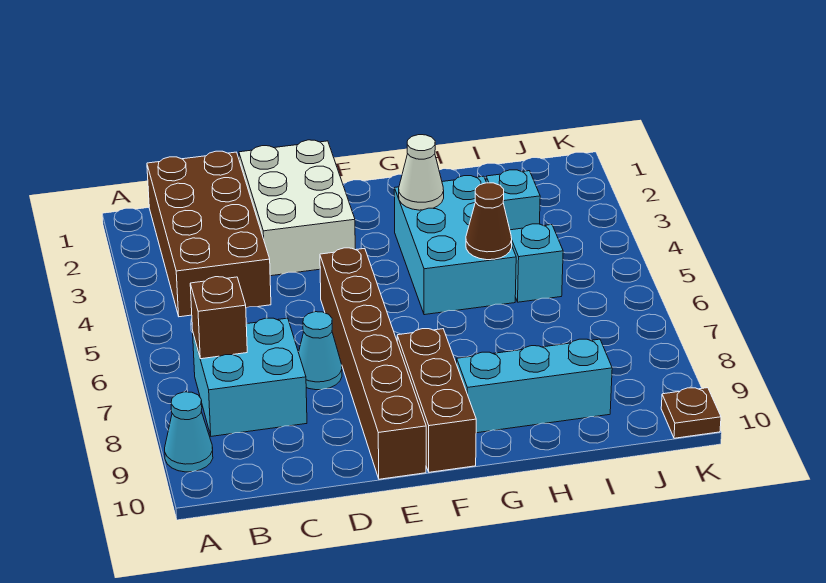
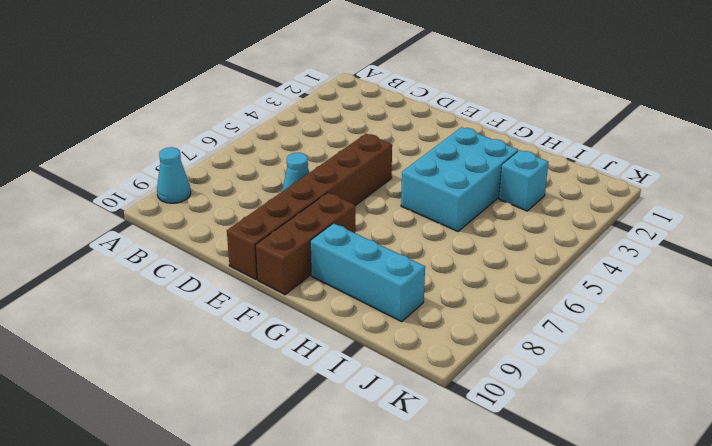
none -> brown 2x4 brick [147,151,271,317]
none -> cyan 2x2 brick [193,318,307,436]
none -> white 2x3 brick [239,140,355,276]

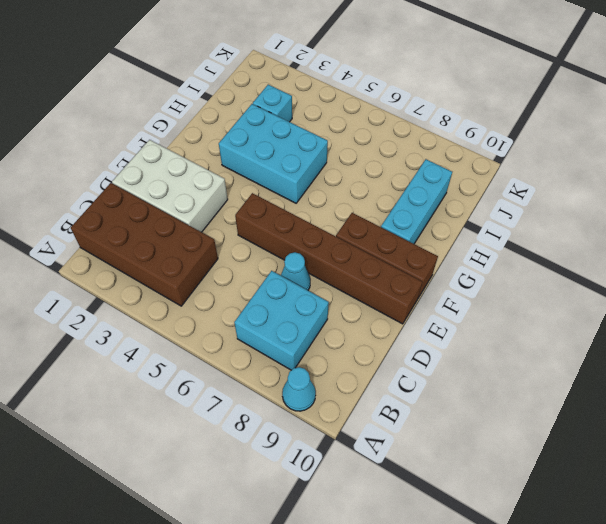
none -> cyan 1x1 brick [510,224,563,302]
none -> brown 1x1 plate [661,388,721,438]
none -> brown 1x1 brick [190,277,247,359]

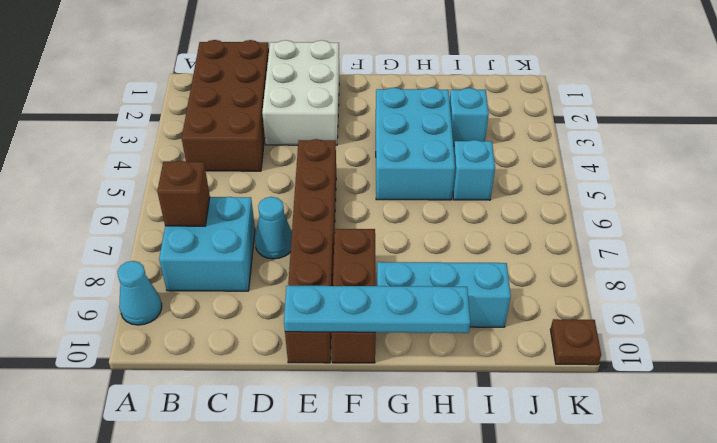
cyan 1x4 plate [284,286,470,333] -> none
none -> white 1x1 cone [399,135,444,210]
none -> brown 1x1 cone [466,183,512,260]

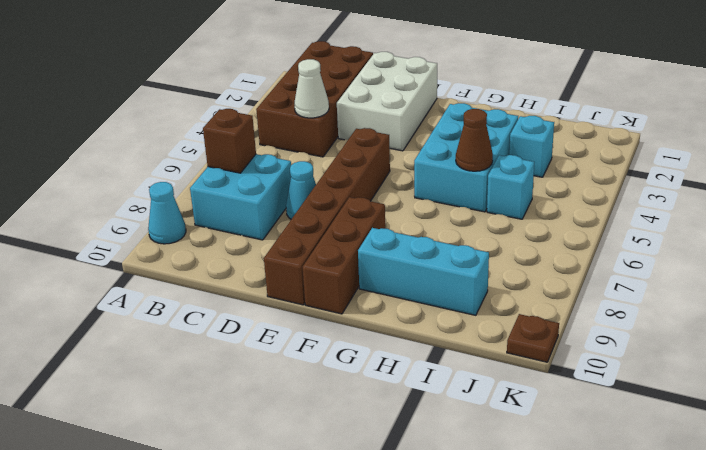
white 1x1 cone [294,59,329,118] -> white 1x1 cone moved to [399,135,444,210]

